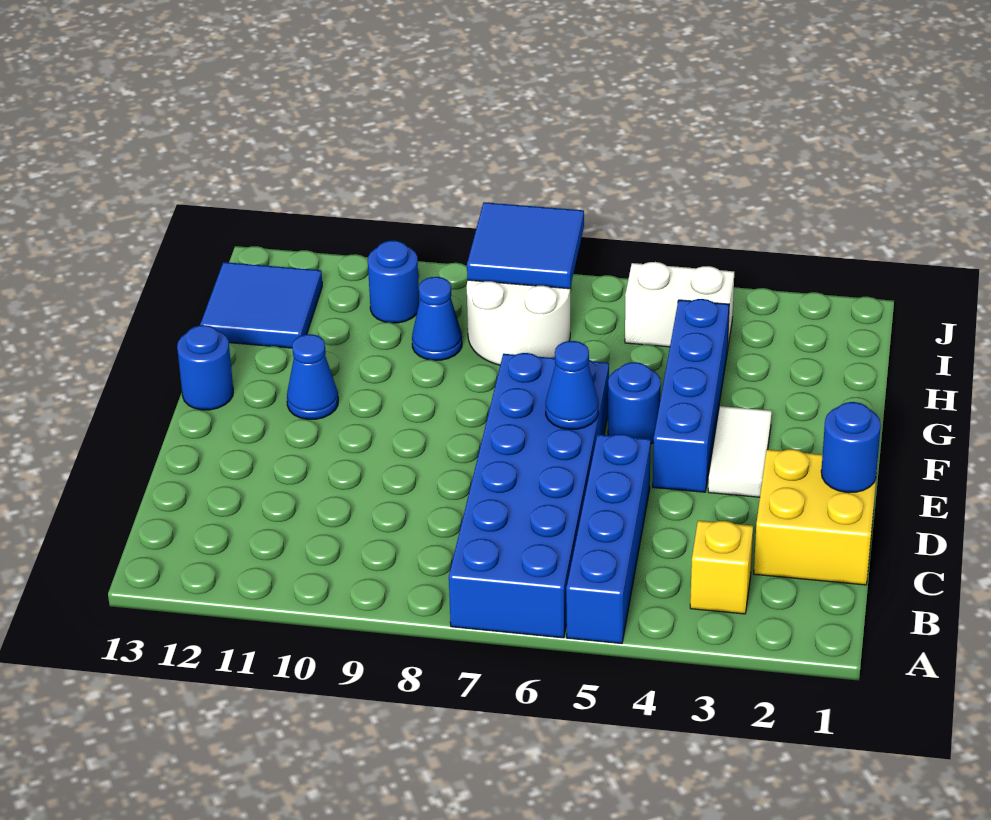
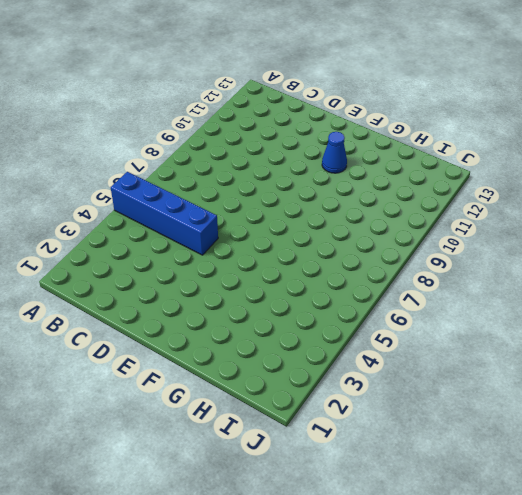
none -> blue 2x6 brick [449,353,609,638]
none -> yellow 1x1 brick [690,521,753,614]
none -> yellow 2x2 brick [754,449,878,585]

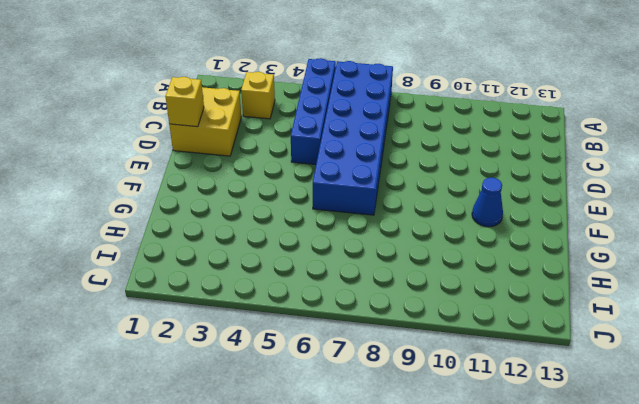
yellow 1x1 brick [165,77,204,127] -> blue 1x1 round brick [821,402,881,493]
none -> white 1x2 tile [708,406,772,497]
none -> blue 1x4 brick [653,299,729,492]
none -> blue 1x1 round brick [608,362,661,444]

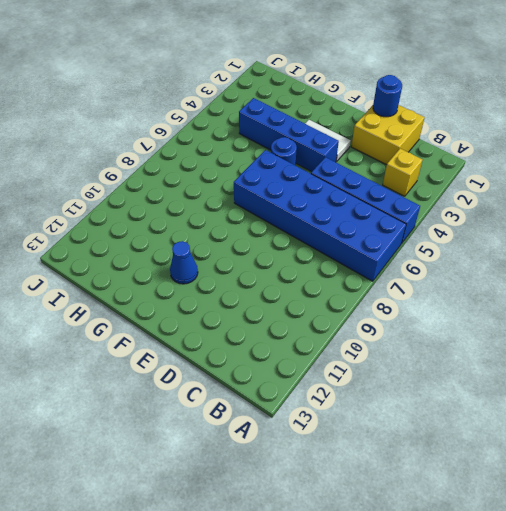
none -> blue 1x1 round brick [177,325,233,410]
none -> white 2x2 round brick [467,280,570,365]
none -> blue 1x1 cone [412,277,462,360]

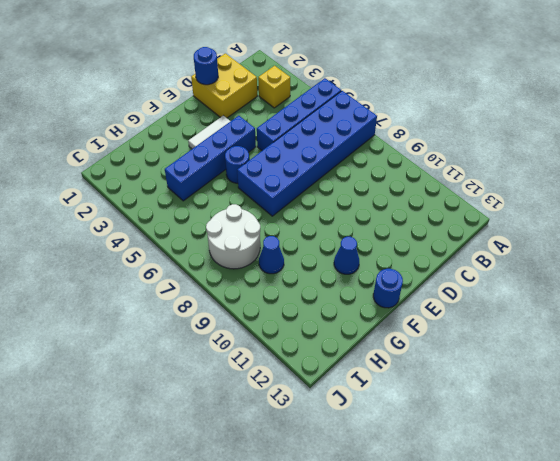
none -> blue 2x2 tile [200,262,322,348]
none -> white 1x2 brick [625,262,734,351]
none -> blue 1x1 round brick [368,240,419,323]

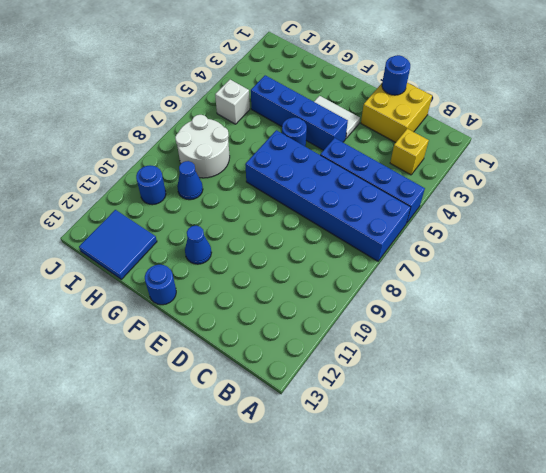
white 1x1 brick [215,80,250,124] -> white 1x2 brick [625,262,734,351]
none -> blue 1x1 cone [546,341,598,429]
none -> blue 2x2 tile [467,202,584,289]

